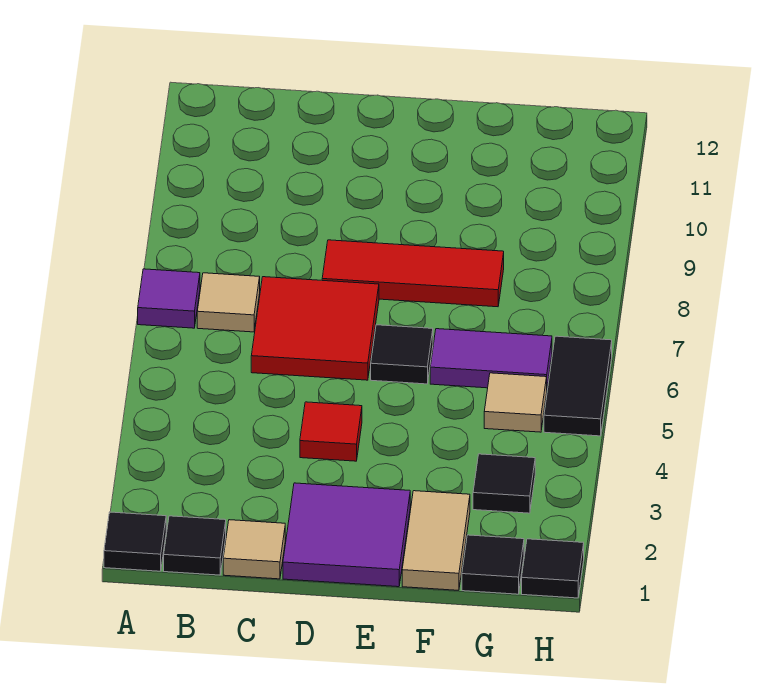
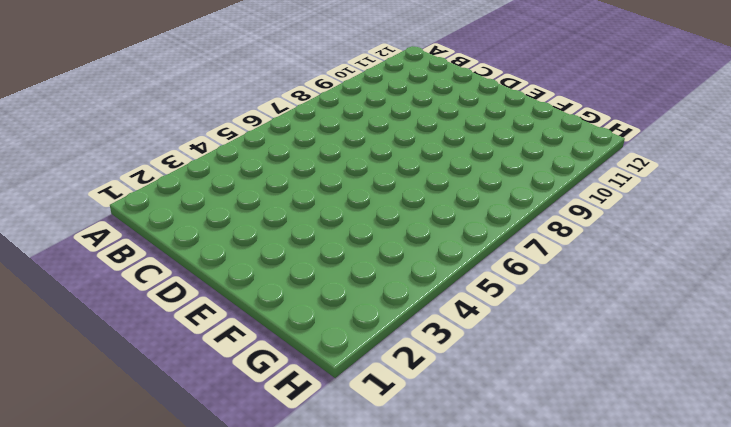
none -> black 1x1 tile [104,512,166,571]
none -> purple 1x1 tile [138,269,200,328]
none -> black 1x1 tile [164,516,226,575]

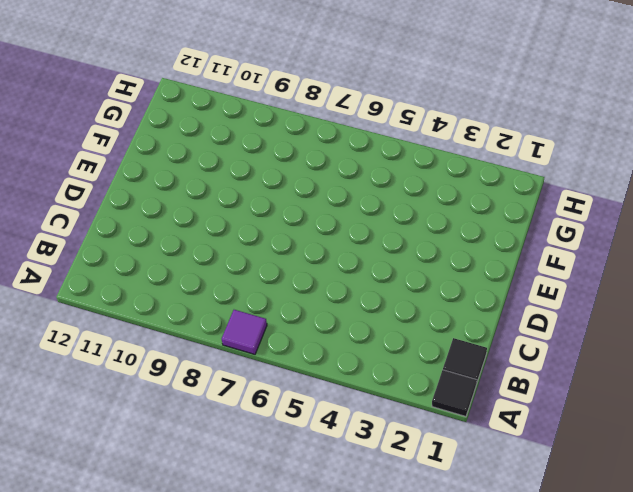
none -> tan 1x1 tile [197,273,260,332]
none -> tan 1x1 tile [223,520,285,579]
none -> red 2x2 tile [251,277,379,380]

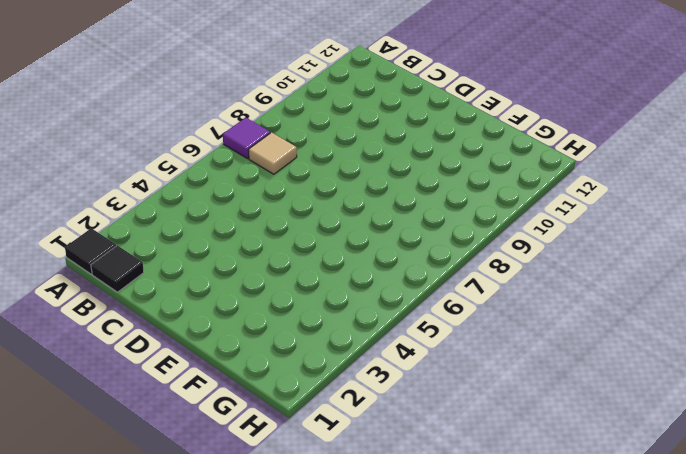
none -> tan 1x1 tile [223,520,285,579]
none -> red 2x2 tile [251,277,379,380]
none -> purple 2x2 tile [283,483,410,587]

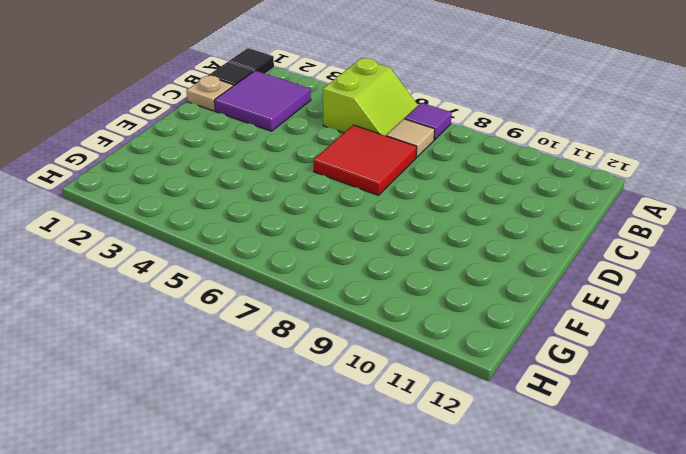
lime 2x2 slope [323,58,418,136] -> none
purple 2x2 tile [214,71,311,131] -> purple 2x2 tile moved to [283,483,410,587]
tan 1x1 plate [186,76,233,111] -> tan 1x1 tile [223,520,285,579]
none -> red 1x1 tile [300,402,362,461]
none -> red 1x3 tile [322,240,504,307]
none -> black 1x1 tile [371,325,433,384]

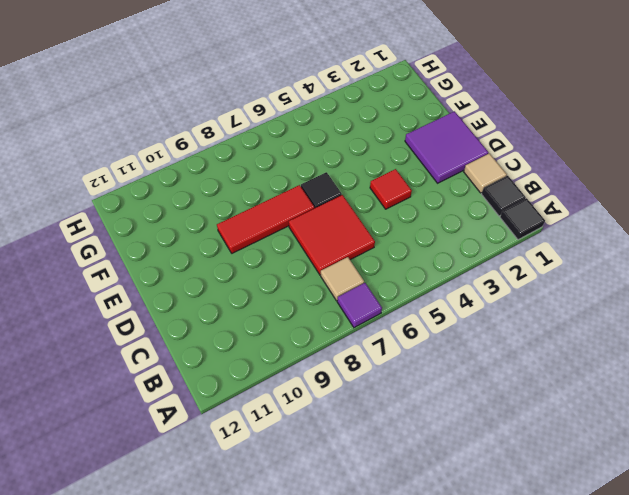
red 1x3 tile [217,185,314,253] -> red 1x3 tile turned to [322,240,504,307]
none -> tan 1x2 tile [402,491,470,590]
none -> purple 1x2 tile [430,329,552,388]
none -> black 1x1 tile [462,535,524,594]

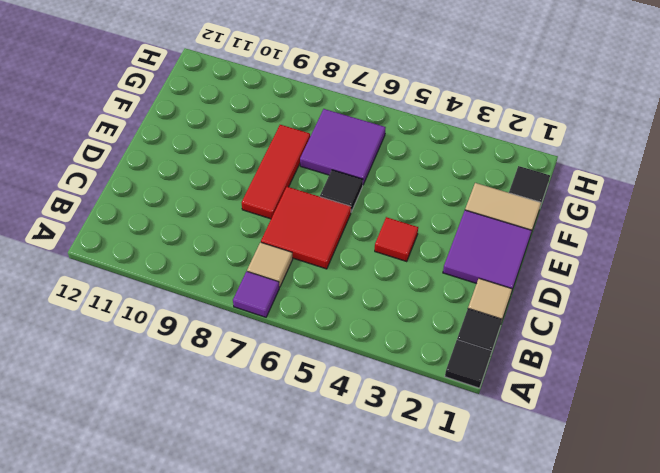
purple 2x2 tile [300,109,386,185] -> purple 1x2 tile [430,329,552,388]
none -> black 1x1 tile [473,454,535,513]
none -> tan 1x1 tile [484,373,547,432]
none -> black 1x1 tile [522,539,584,598]

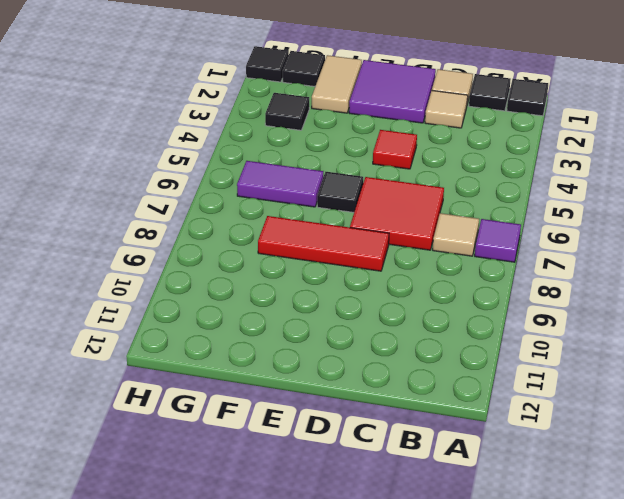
tan 1x1 tile [425,91,468,128] -> tan 1x1 tile moved to [484,373,547,432]
none -> black 1x2 tile [544,336,612,436]

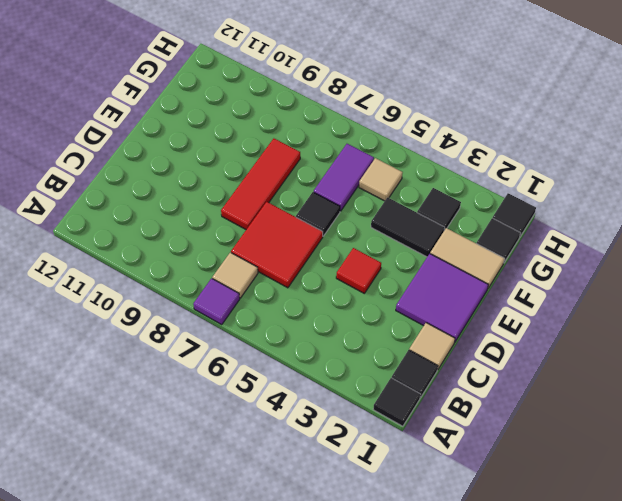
black 1x2 tile [371,198,445,257] -> black 1x2 tile moved to [544,336,612,436]

